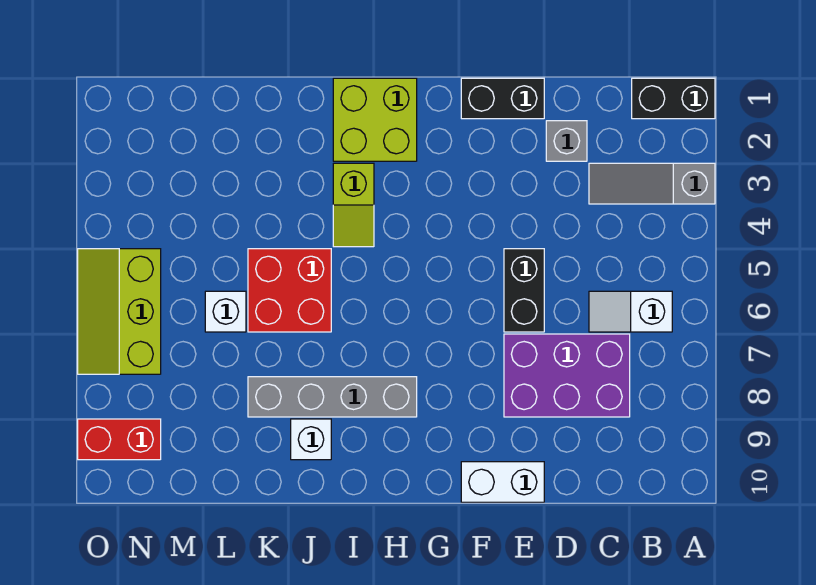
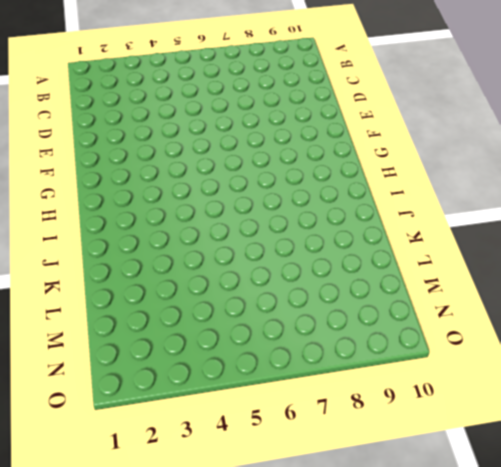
none -> black 1x2 brick [632,78,715,119]
none -> grey 1x3 slope [589,163,715,204]
none -> white 1x2 slope [589,291,672,332]

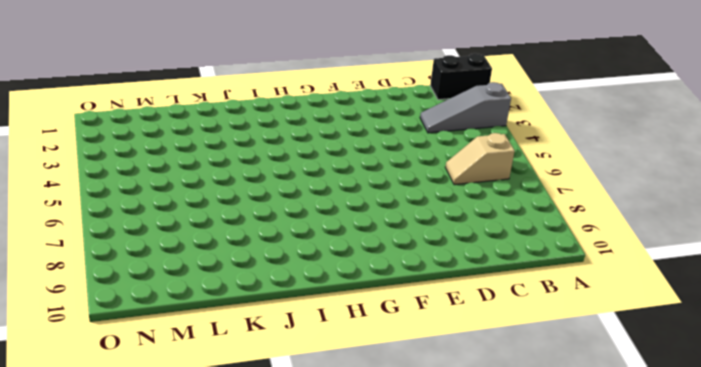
tan 1x2 slope [445,133,515,185] -> white 1x2 slope [589,291,672,332]
none -> purple 2x3 brick [504,334,630,417]
none -> grey 1x1 brick [546,121,587,161]
none -> black 1x2 brick [461,78,544,119]

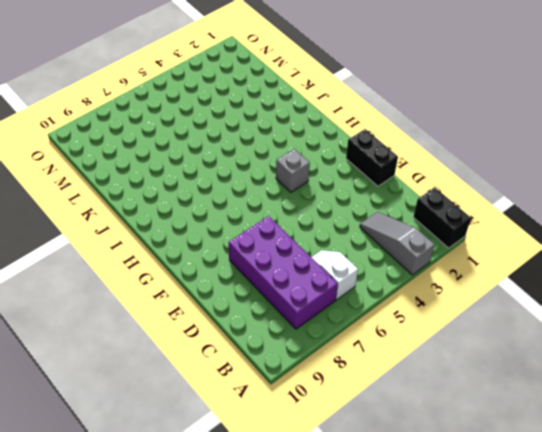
purple 2x4 brick [229,216,338,329] -> purple 2x3 brick [504,334,630,417]
grey 1x1 brick [276,149,310,192] -> grey 1x1 brick moved to [546,121,587,161]
none -> black 1x2 brick [504,249,544,332]
none -> white 1x2 brick [461,462,544,502]
none -> lime 2x2 brick [333,78,417,161]

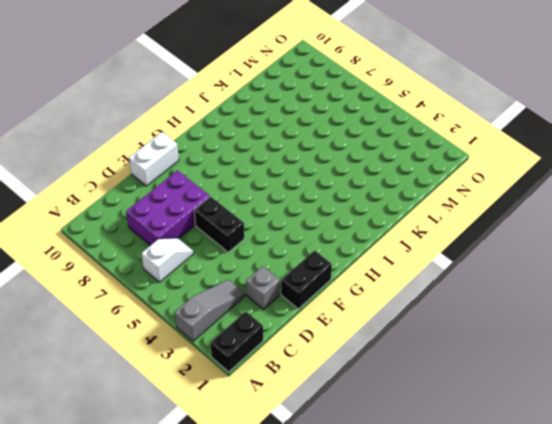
none -> lime 2x2 brick [333,78,417,161]
none -> grey 1x4 brick [248,377,417,417]
none -> lime 1x2 slope [333,163,374,247]

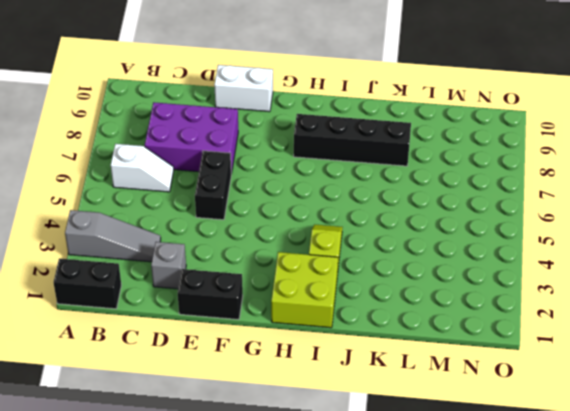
black 1x4 brick [294,114,411,166] -> grey 1x4 brick [248,377,417,417]
none -> red 2x2 brick [248,249,331,332]
none -> white 1x1 brick [291,419,331,460]
none -> white 1x1 brick [205,291,246,332]

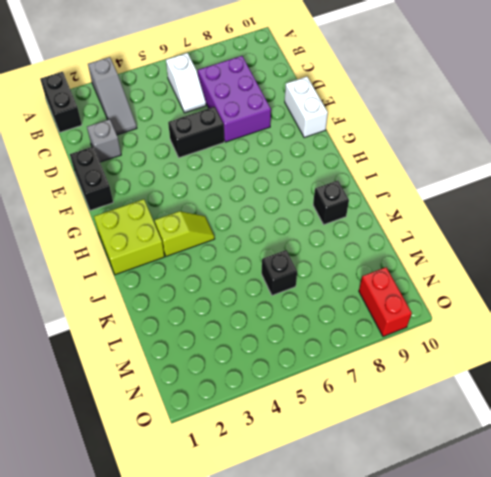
black 1x1 brick [313,180,349,225] -> white 1x1 brick [291,419,331,460]
black 1x1 brick [262,250,297,295] -> white 1x1 brick [205,291,246,332]
none -> grey 1x4 brick [248,377,417,417]
none -> red 2x2 brick [248,249,331,332]
none -> lime 2x3 slope [78,249,161,374]

